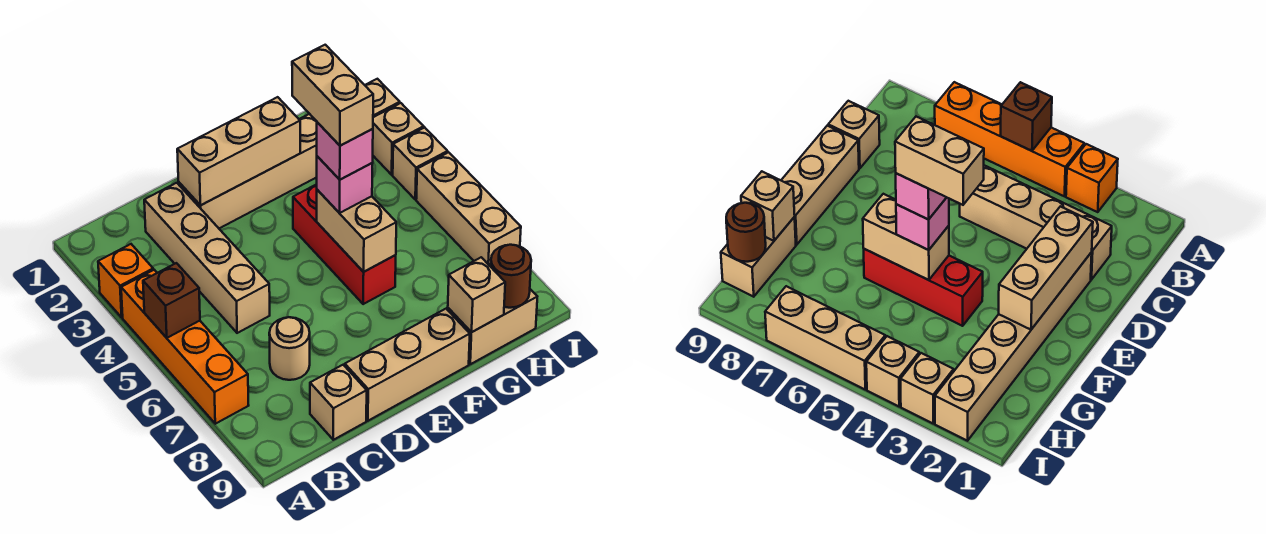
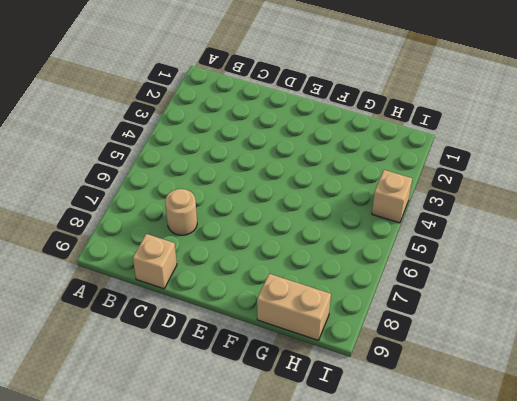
none -> orange 1x1 brick [98,244,153,317]
none -> orange 1x4 brick [121,270,249,424]
none -> tan 1x4 brick [144,183,270,333]

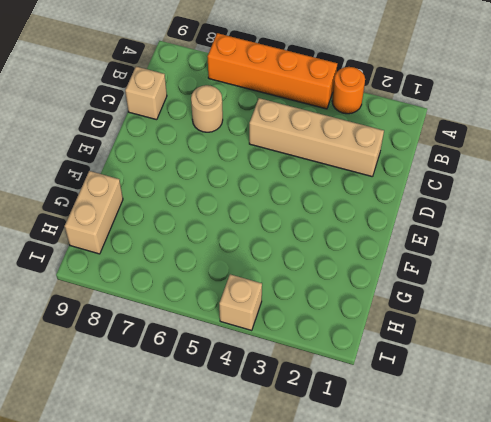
orange 1x1 round brick [332,67,365,114] -> orange 1x1 brick [98,244,153,317]
none -> tan 1x6 brick [179,79,400,228]
none -> tan 1x3 brick [345,309,470,421]
none -> red 1x3 brick [293,184,396,304]

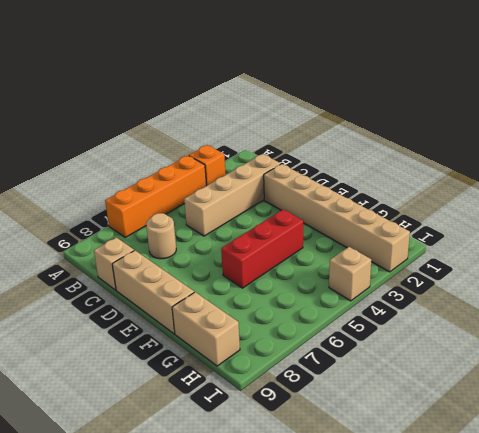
none -> tan 1x1 brick [373,103,424,175]
none -> tan 1x3 brick [416,152,521,267]
none -> brown 1x1 brick [143,263,200,338]

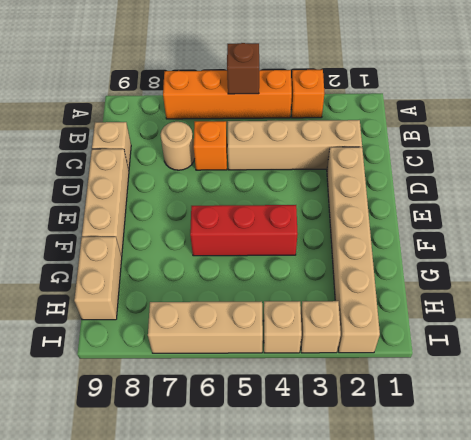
orange 1x1 brick [194,121,227,170] -> none
none -> tan 1x3 brick [177,97,300,205]
none -> tan 1x2 brick [317,190,396,272]
none -> tan 1x1 brick [448,257,505,332]

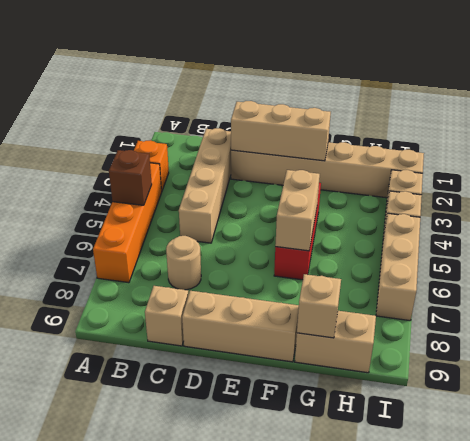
none -> brown 1x1 round brick [491,245,531,308]
none -> pink 1x1 brick [317,156,373,213]
none -> pink 1x1 brick [317,122,373,180]

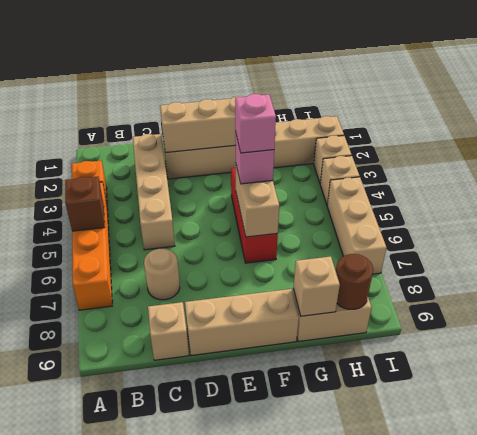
none -> tan 1x2 brick [292,45,373,146]

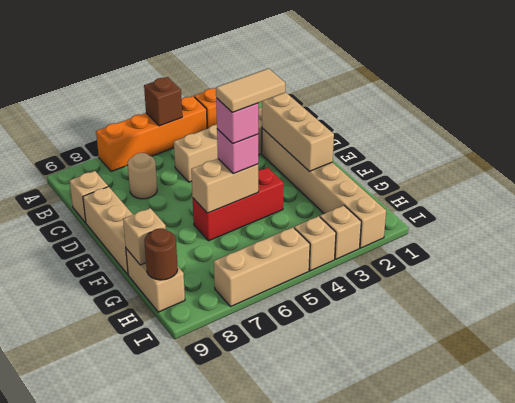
tan 1x2 tile [216,69,285,112] -> tan 1x2 brick [292,45,373,146]

